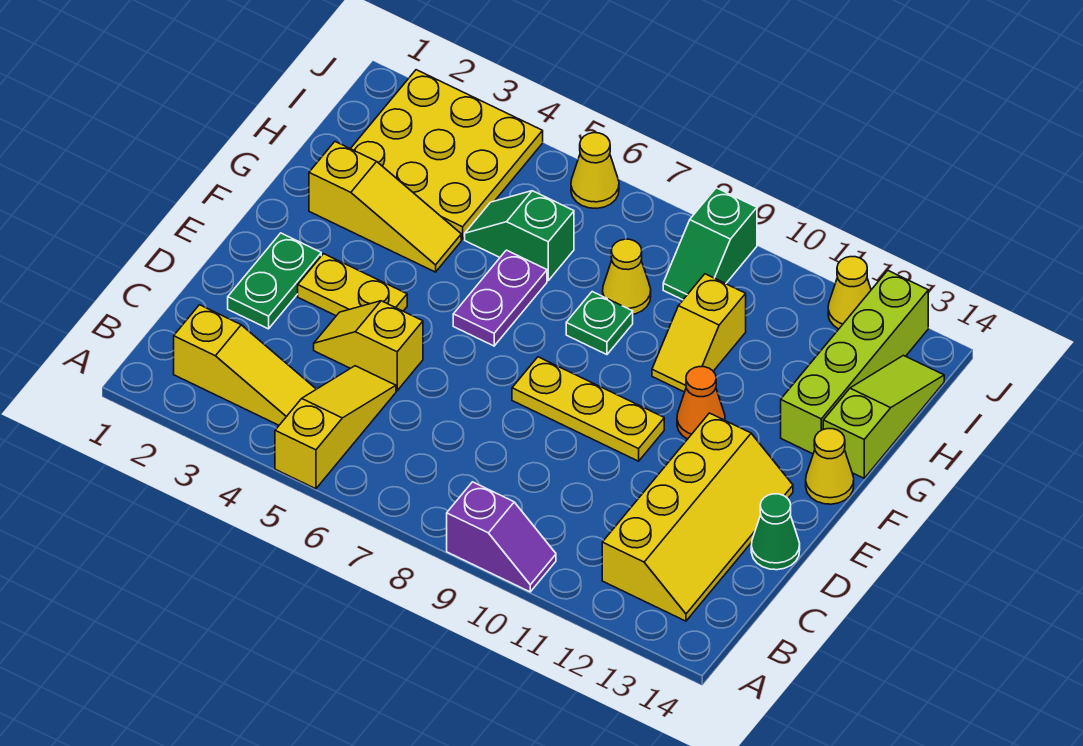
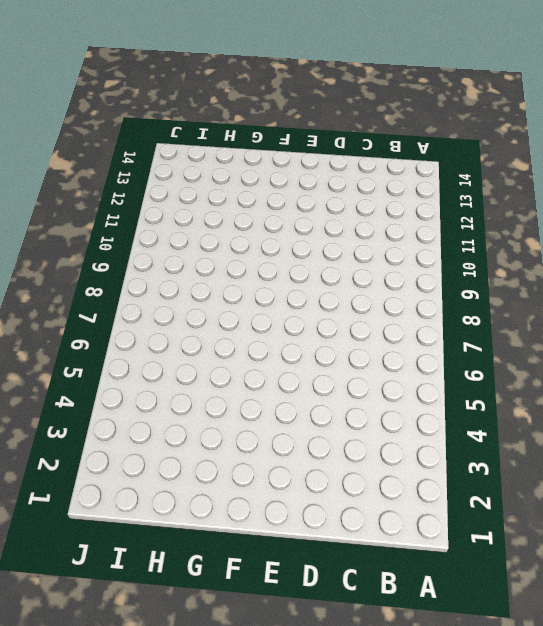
none -> yellow 1x3 slope [275,366,396,489]
none -> purple 1x2 slope [447,482,556,592]
none -> yellow 1x3 slope [174,305,316,425]

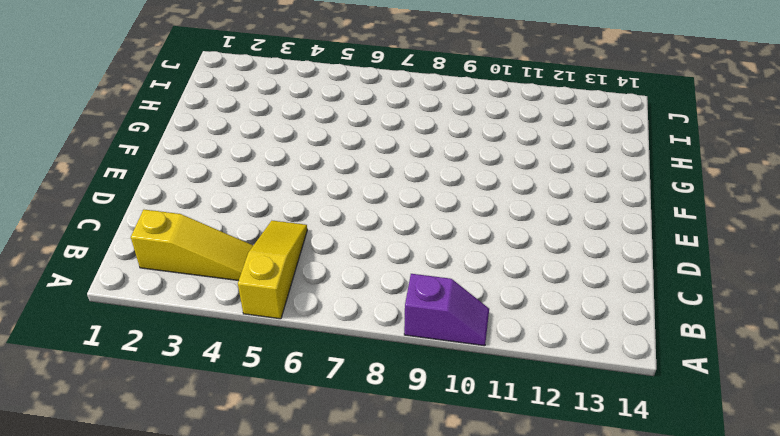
none -> yellow 2x4 slope [602,413,793,621]
none -> green 1x2 plate [228,233,321,329]
none -> yellow 1x2 slope [314,301,423,391]

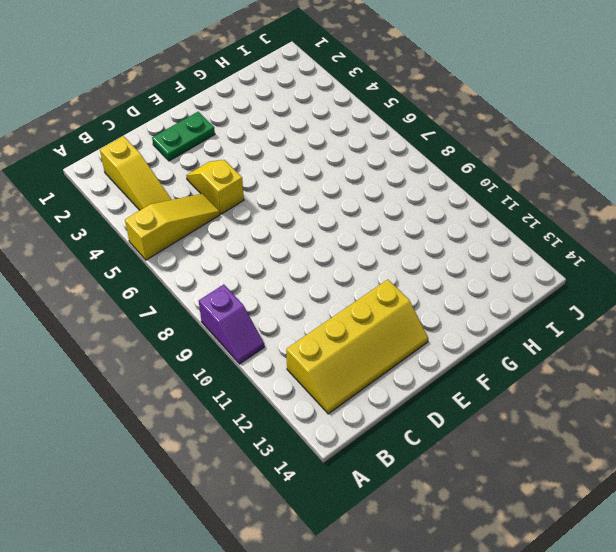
none -> green 1x1 cone [751,494,800,570]
none -> yellow 1x2 plate [298,254,407,316]
none -> yellow 1x3 plate [512,357,664,461]

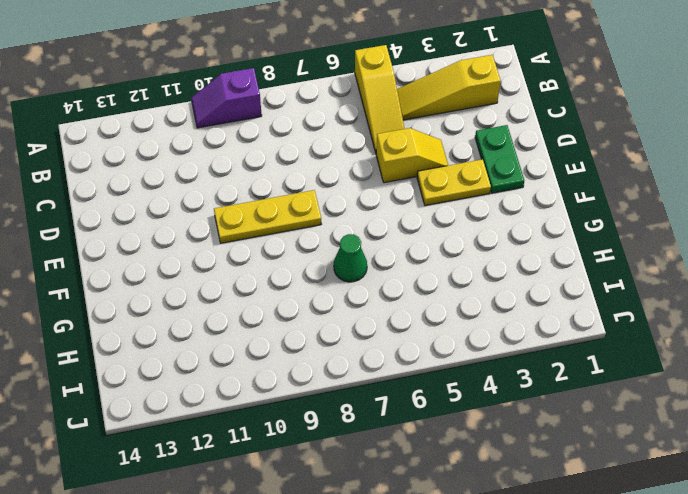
green 1x1 cone [334,234,367,282] -> green 1x1 cone moved to [751,494,800,570]
none -> yellow 2x4 slope [602,413,793,621]
none -> purple 1x2 plate [453,250,547,346]
none -> orange 1x1 cone [677,367,725,439]

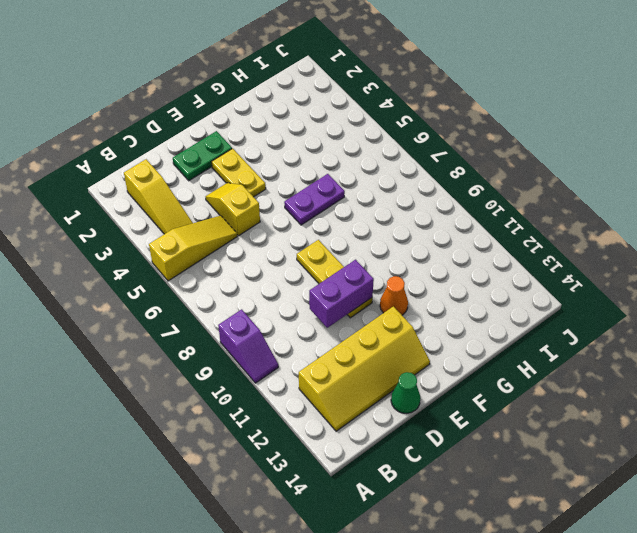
purple 1x2 brick [309,260,374,328] -> none
none -> yellow 1x1 cone [806,429,854,504]
none -> yellow 1x3 slope [309,142,461,272]
none -> green 1x1 plate [566,292,633,355]

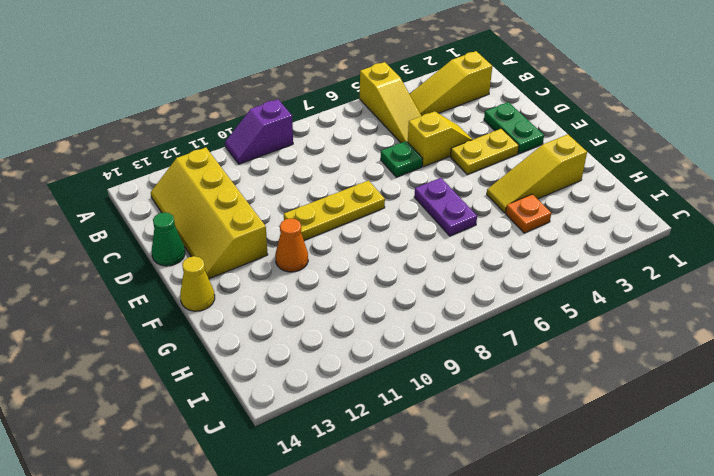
green 1x1 plate [381,141,423,177] -> green 1x1 plate moved to [566,292,633,355]
orange 1x1 plate [506,194,551,233] -> yellow 3x3 plate [351,70,543,239]
none -> yellow 1x2 slope [652,274,746,392]
none -> lime 1x4 brick [781,270,928,454]
none -> lime 1x3 slope [823,355,944,478]

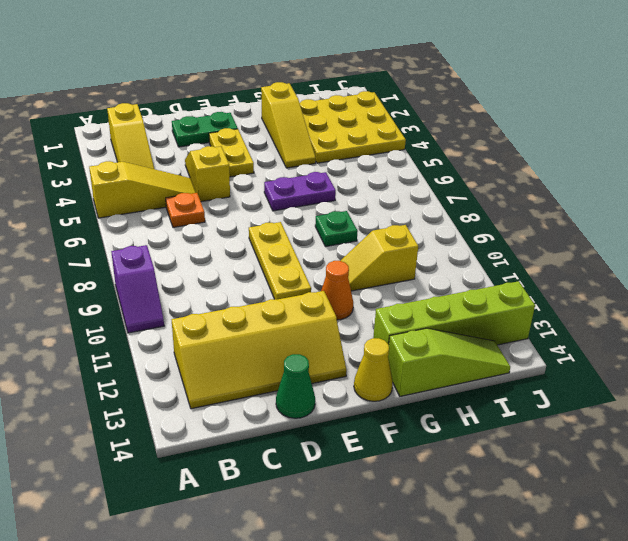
orange 1x1 plate [166,193,205,227] -> none
none -> green 1x2 slope [465,191,574,280]
none -> yellow 1x1 cone [603,239,651,314]
none -> green 1x2 slope [663,188,757,300]

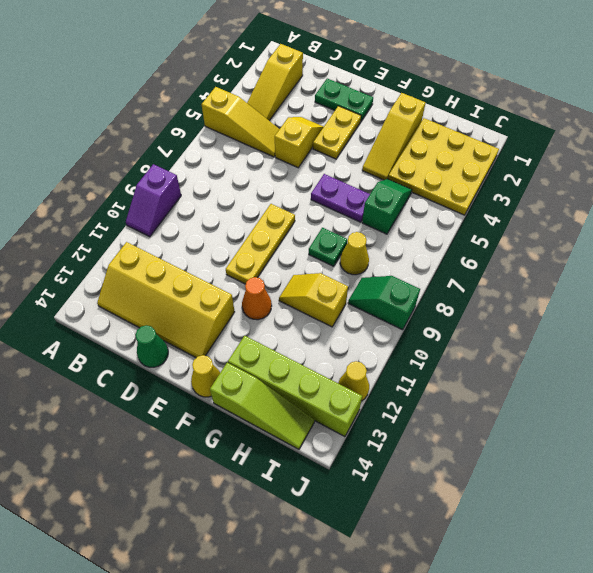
none -> yellow 1x1 cone [571,133,619,208]

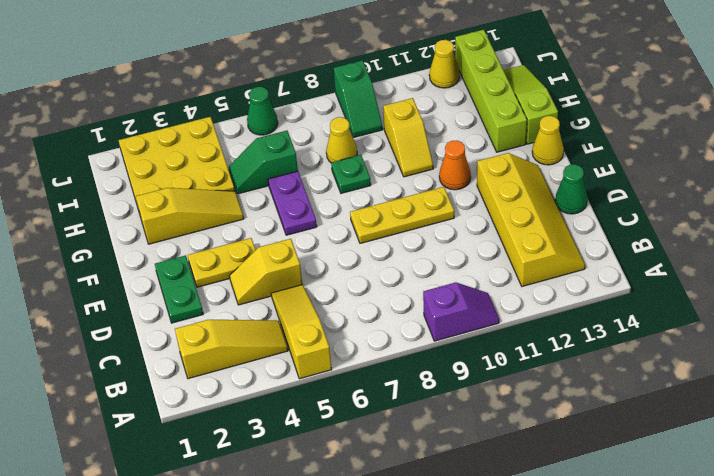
green 1x1 cone [247,87,278,135] -> yellow 1x1 cone [571,133,619,208]

